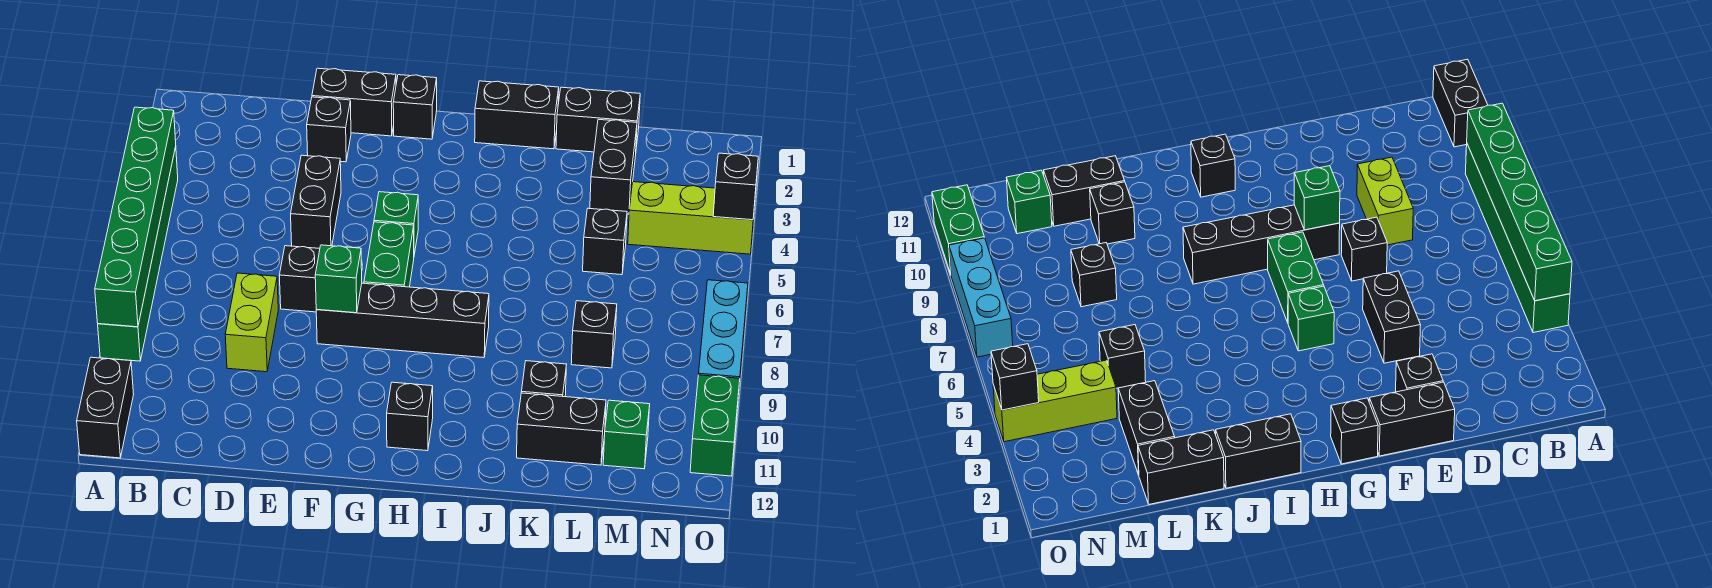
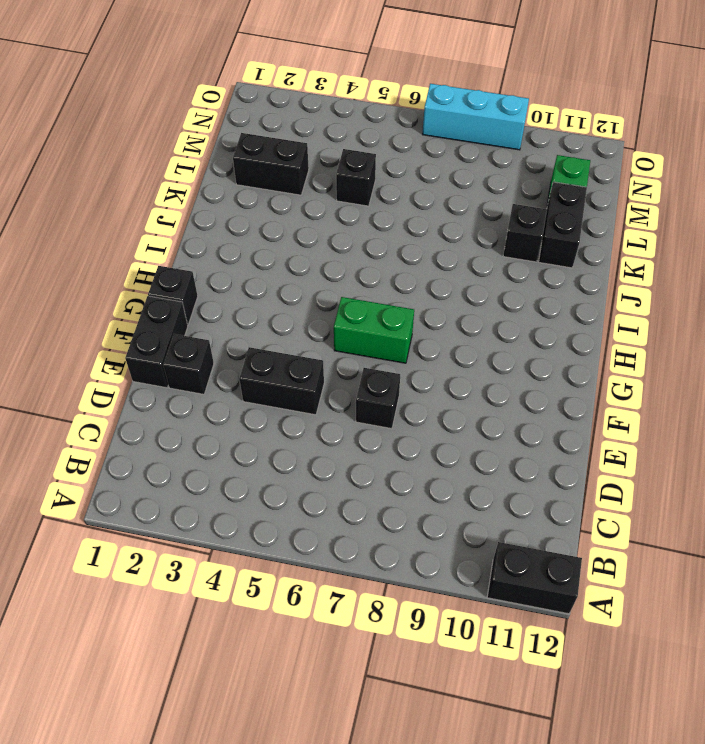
none -> green 1x6 brick [98,147,178,361]
none -> lime 1x2 brick [225,273,278,372]
none -> black 1x4 brick [316,283,489,358]

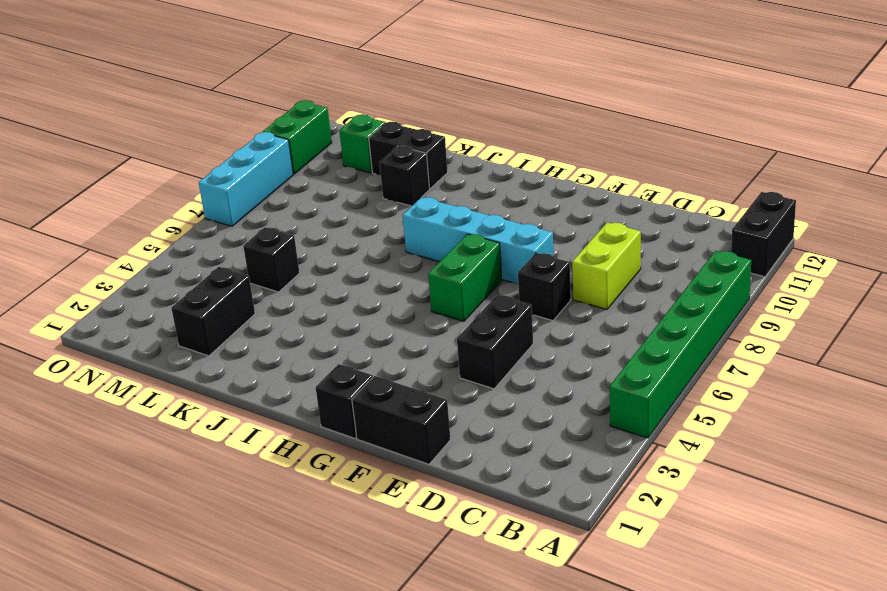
cyan 1x4 brick [403,197,554,284] -> black 1x4 brick [316,283,489,358]
none -> black 1x1 brick [307,97,351,162]
none -> green 1x1 brick [374,192,418,255]
none -> black 1x1 brick [387,382,433,451]

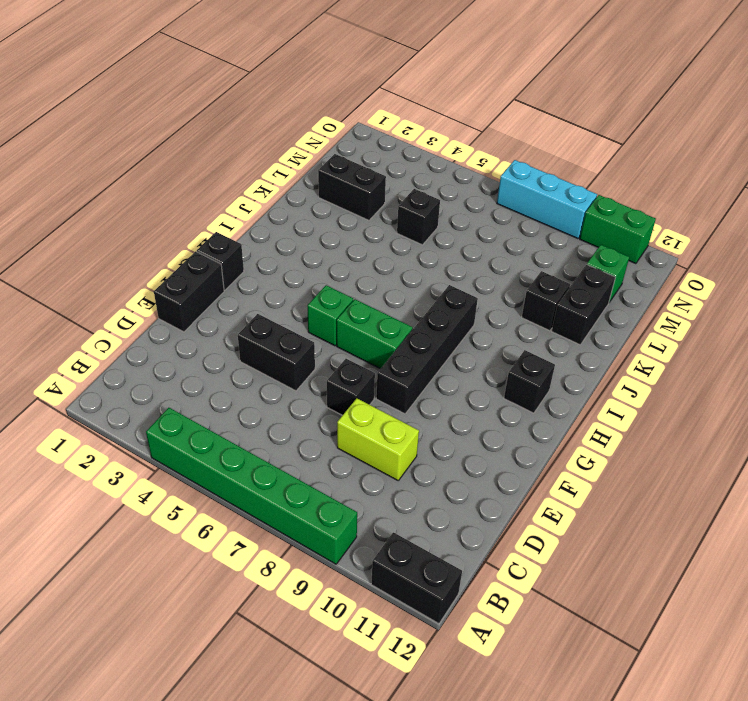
none -> black 1x1 brick [307,97,351,162]
none -> black 1x2 brick [475,81,559,149]
none -> black 1x2 brick [556,87,640,152]

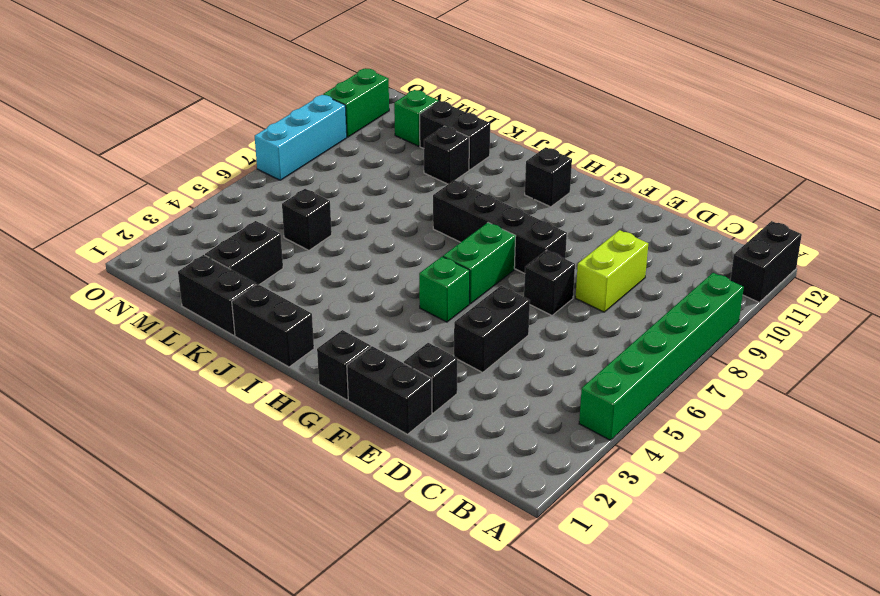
none -> black 1x1 brick [571,301,617,368]
none -> lime 1x3 brick [628,182,755,254]
none -> green 1x6 brick [95,107,176,327]

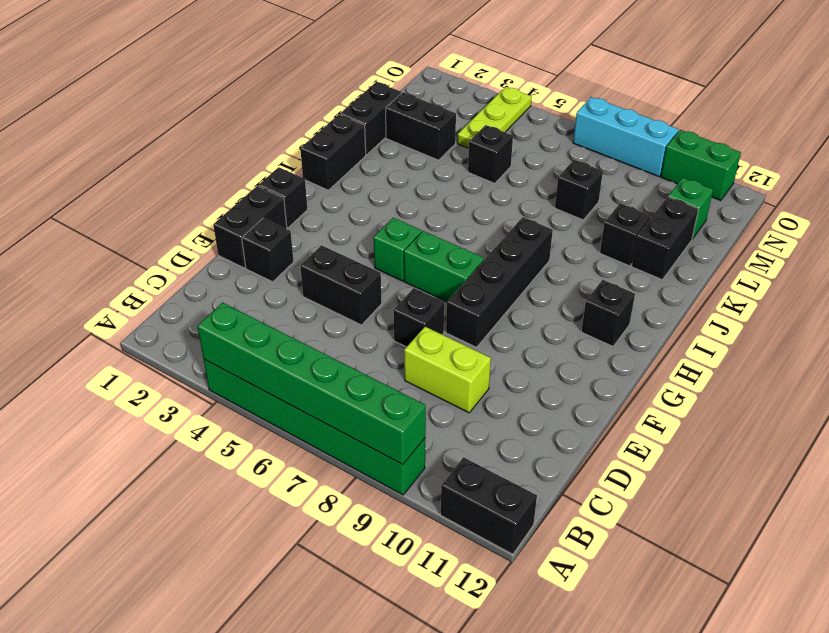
lime 1x3 plate [457,87,532,148] -> lime 1x3 brick [628,182,755,254]
none -> green 1x1 brick [315,245,362,313]
none -> black 1x1 brick [713,153,758,220]

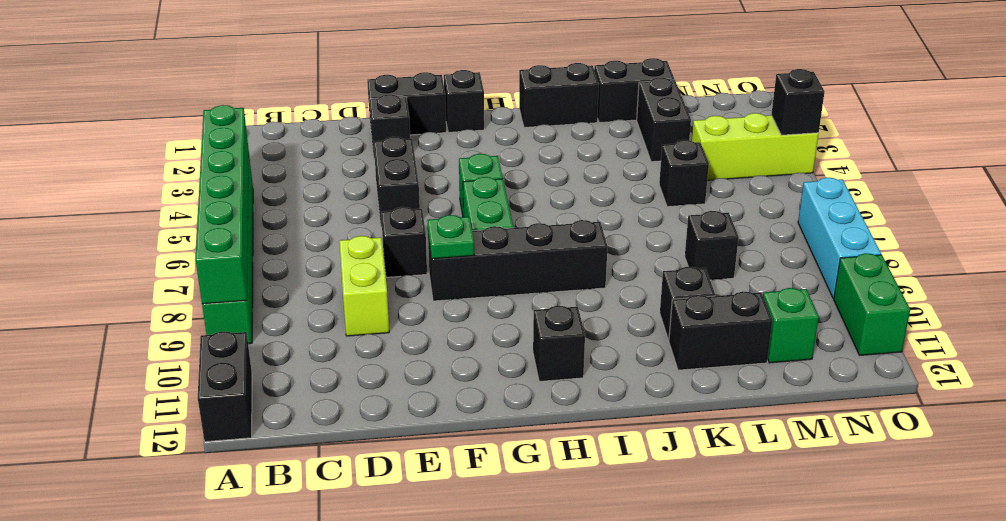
green 1x1 plate [428,215,474,259] -> green 1x1 brick [315,245,362,313]

